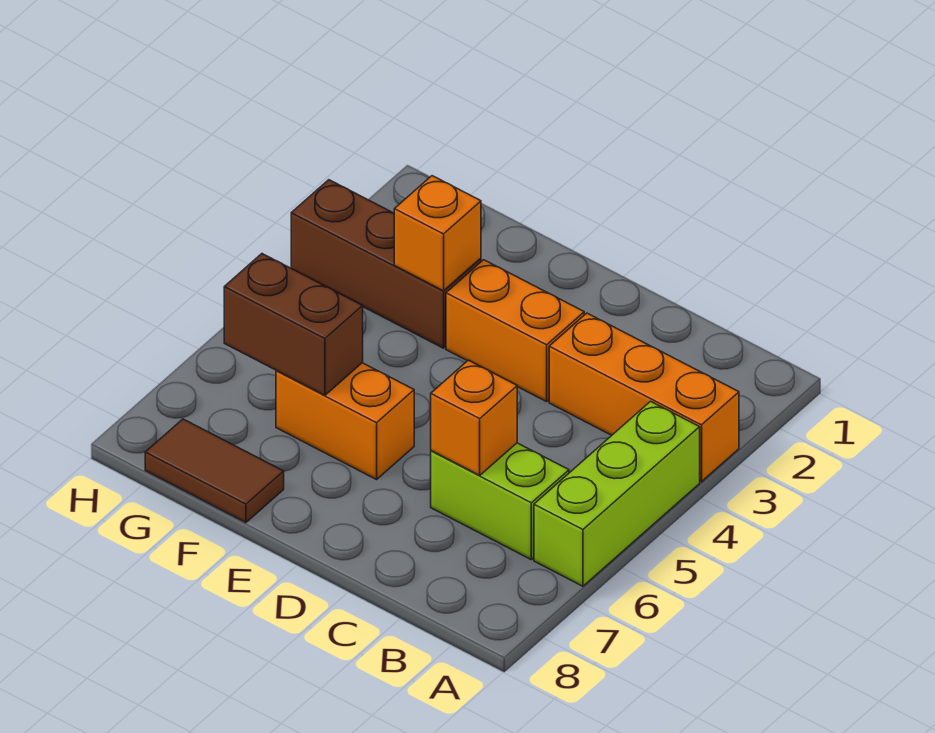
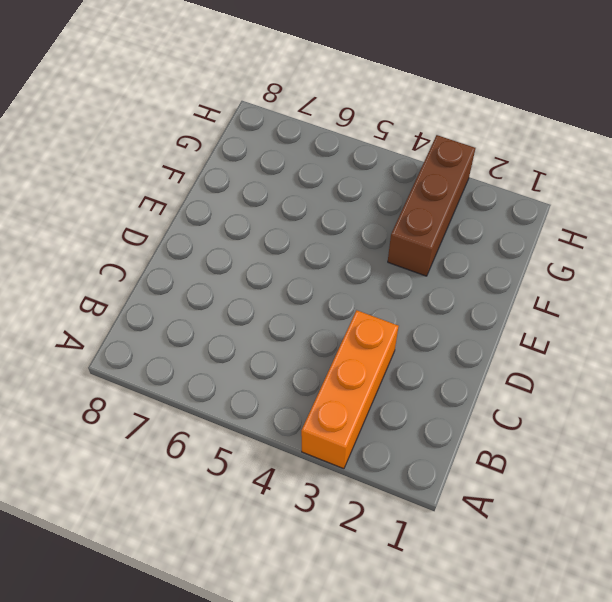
none -> lime 1x3 brick [534,401,700,586]
none -> lime 1x2 brick [431,443,569,559]

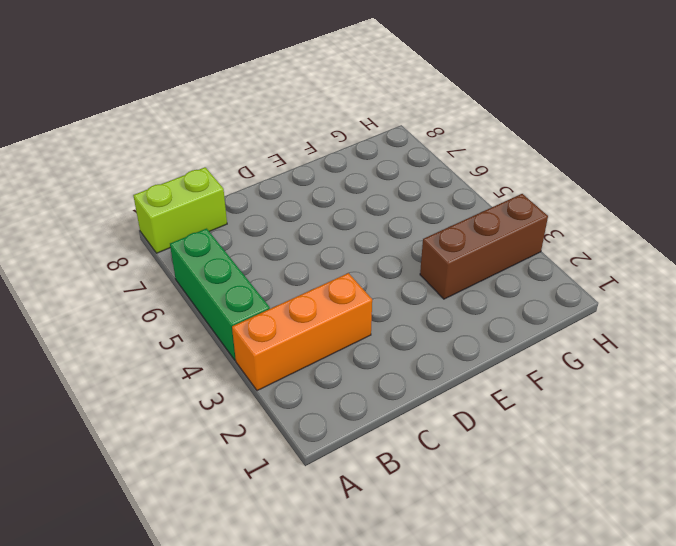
green 1x3 brick [170,229,270,360] -> lime 1x3 brick [534,401,700,586]
lime 1x2 brick [133,167,227,253] -> lime 1x2 brick moved to [431,443,569,559]
none -> orange 1x2 brick [446,260,584,402]
none -> orange 1x2 brick [276,363,414,480]

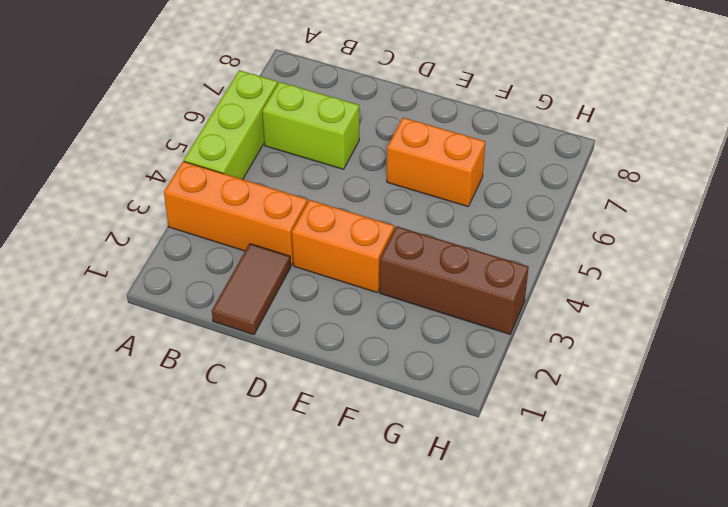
brown 1x2 tile [212,244,291,335] -> brown 1x2 tile turned to [145,419,284,523]
none -> orange 1x1 brick [431,360,517,475]
none -> orange 1x1 brick [394,176,481,291]

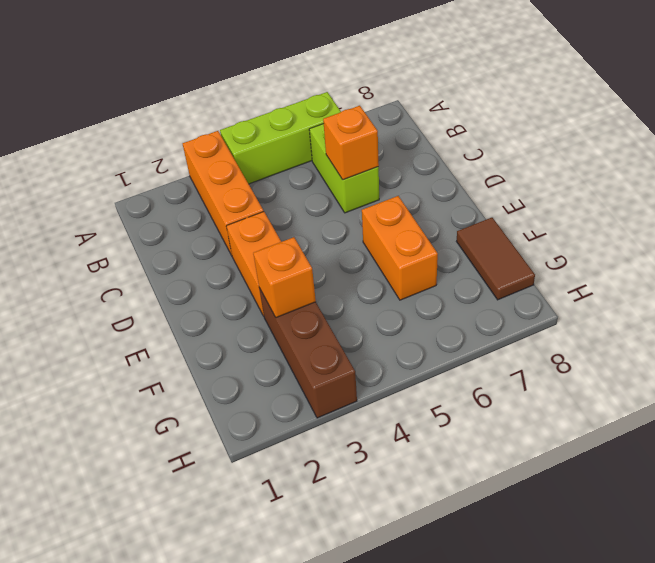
none -> brown 1x2 brick [224,254,363,395]

